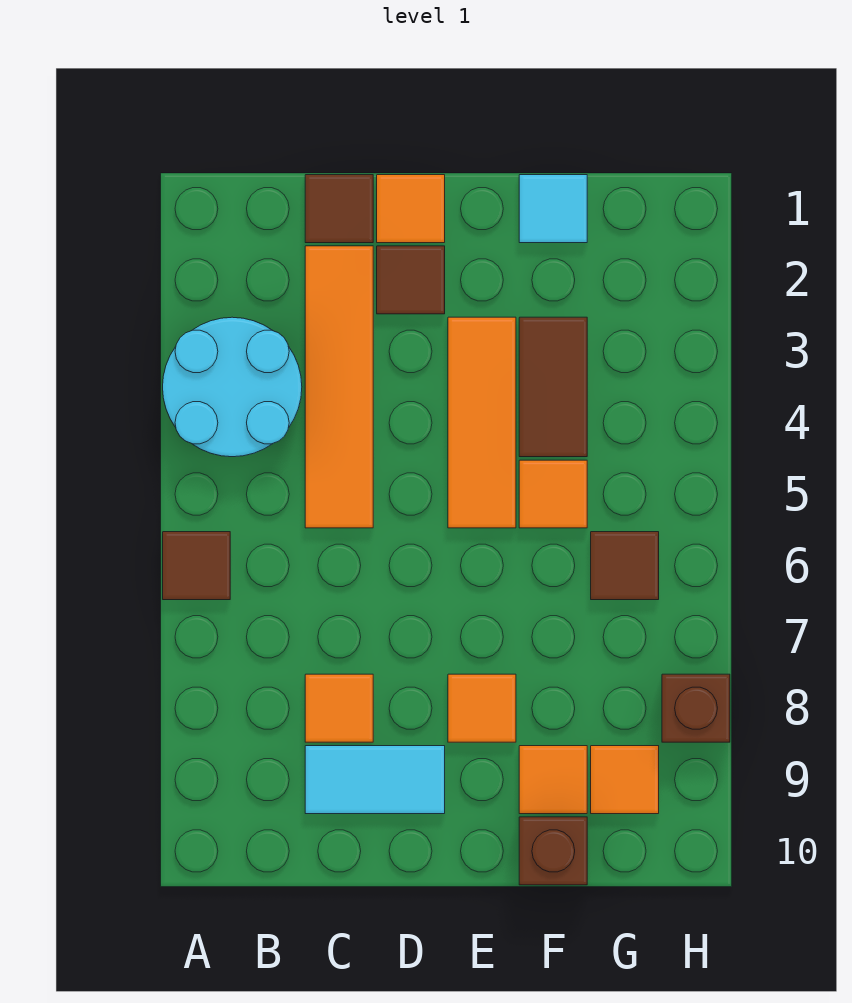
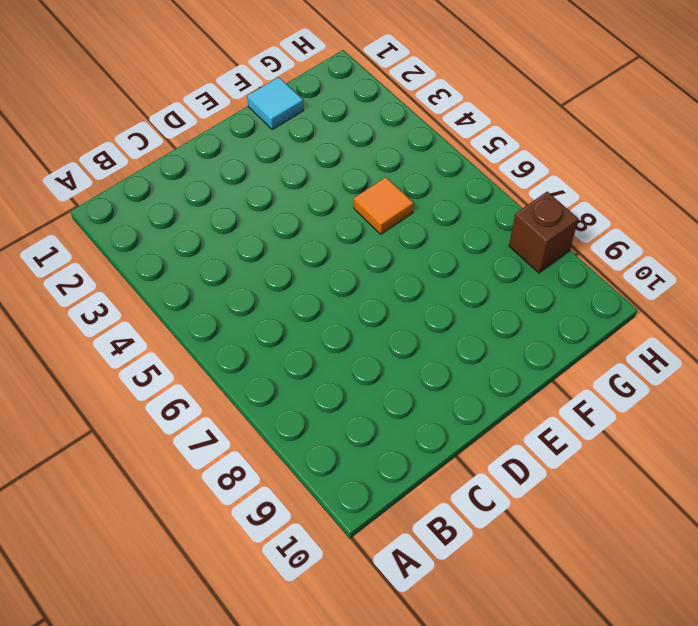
none -> cyan 2x2 round brick [163,317,302,457]
none -> brown 1x1 tile [163,532,230,600]
none -> brown 1x1 tile [305,175,373,243]

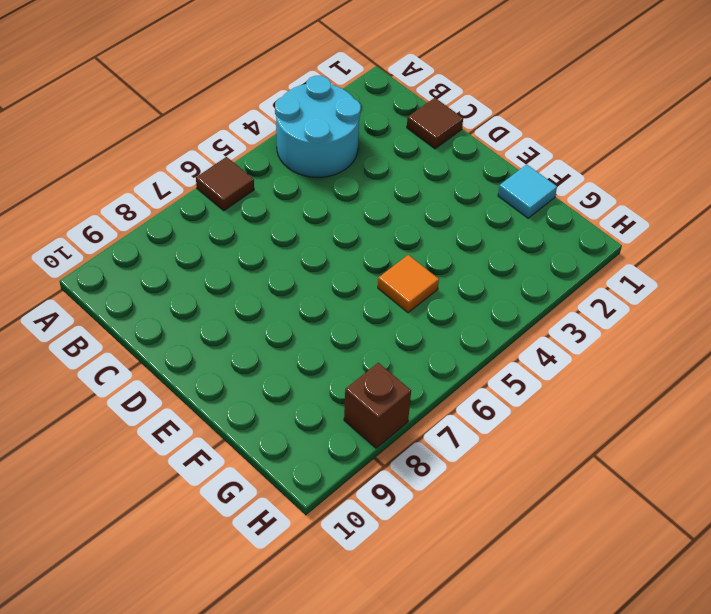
none -> orange 1x4 tile [305,246,373,528]
none -> orange 1x1 tile [305,674,373,742]
none -> cyan 1x2 tile [305,746,445,814]

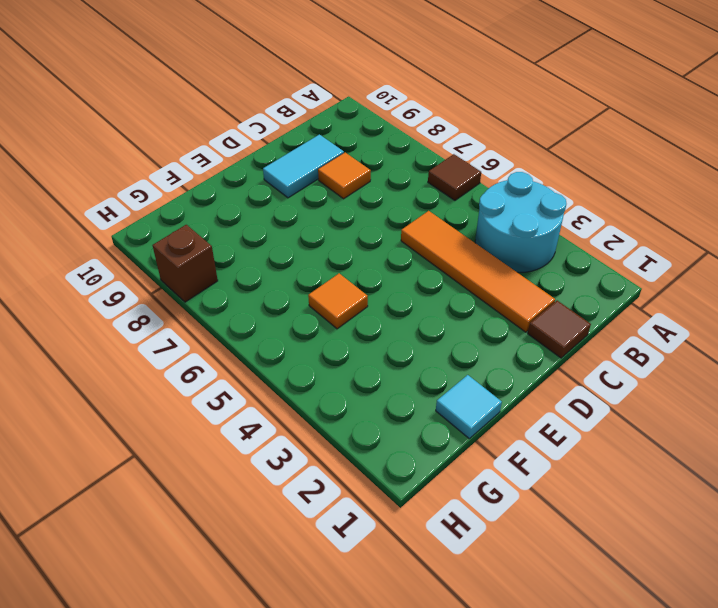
none -> orange 1x1 tile [377,175,445,243]
none -> brown 1x1 tile [377,246,445,314]
none -> orange 1x3 tile [448,317,516,528]

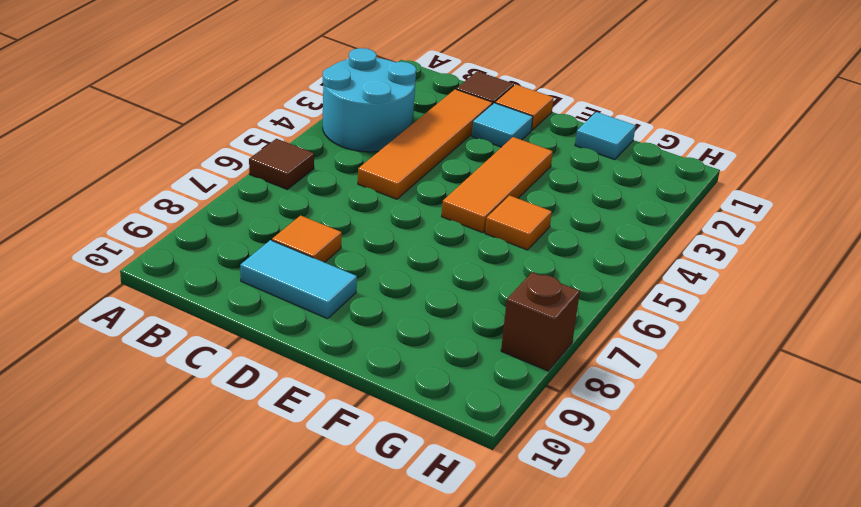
cyan 1x1 tile [472,103,533,147] -> brown 1x1 tile [377,246,445,314]
none -> orange 1x1 tile [448,674,516,742]
none -> brown 1x2 tile [519,317,587,457]
none -> orange 1x1 tile [519,746,587,814]

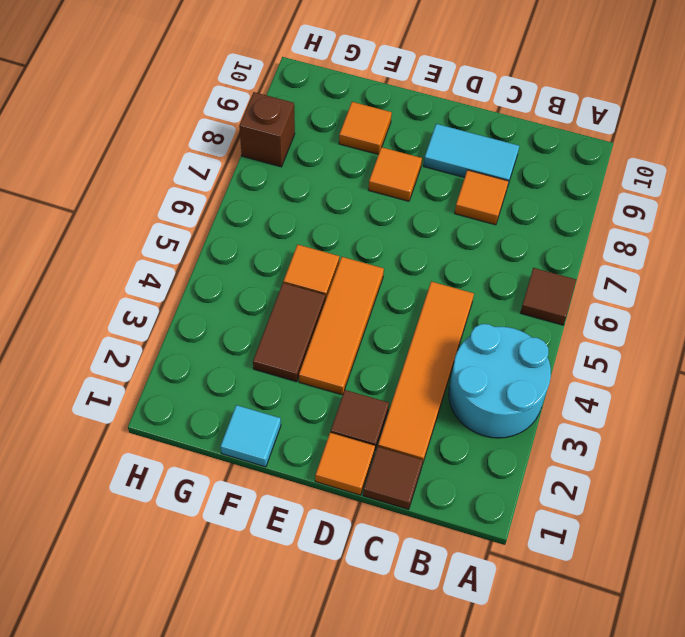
none -> brown 1x1 brick [519,817,587,885]
none -> brown 1x1 tile [591,532,659,600]
none -> orange 1x1 tile [591,746,659,814]

